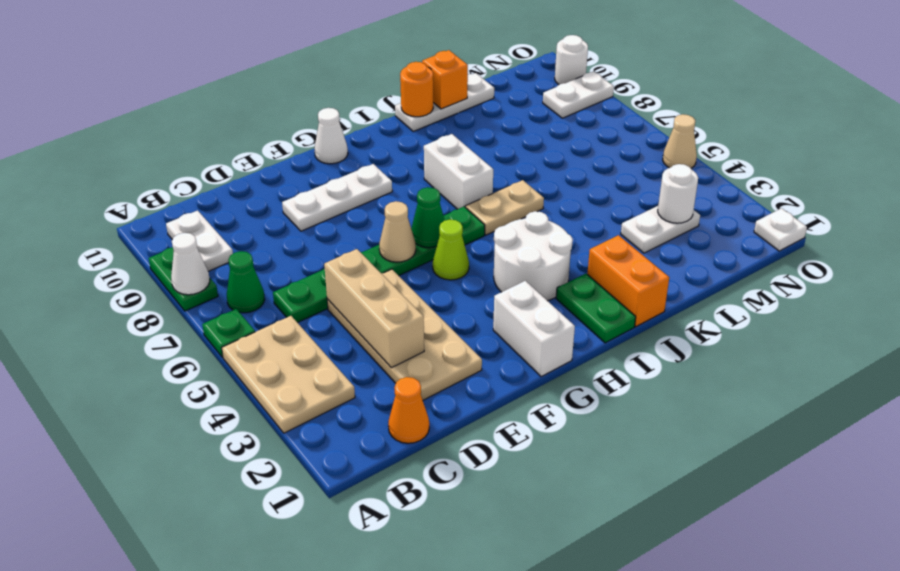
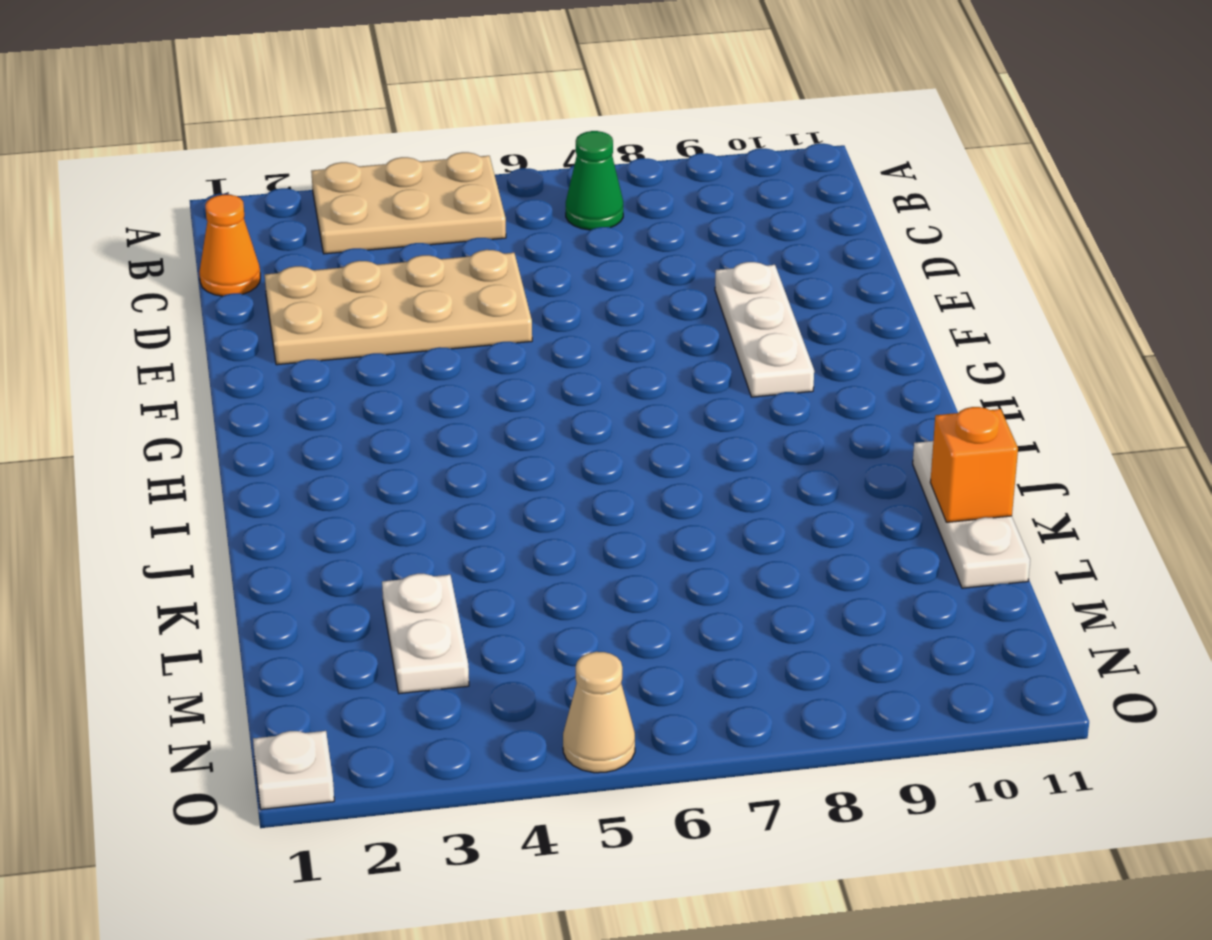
none -> green 1x1 plate [202,309,255,357]
none -> green 1x2 plate [149,247,218,311]
none -> white 1x2 plate [166,210,233,271]
none -> green 1x6 plate [273,207,485,323]

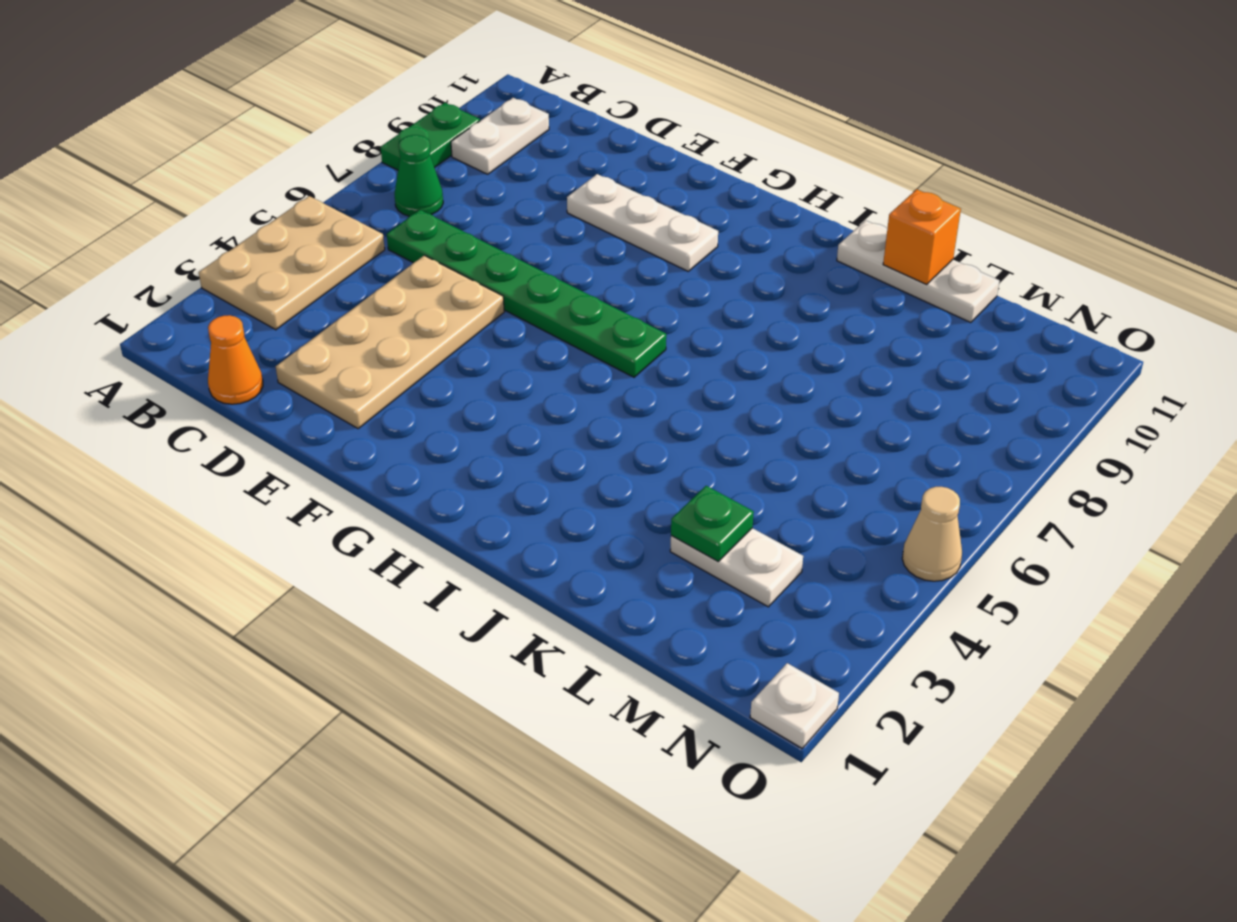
green 1x1 plate [671,486,754,561] -> green 1x1 plate moved to [202,309,255,357]
none -> white 1x2 brick [493,281,575,377]
none -> lime 1x1 cone [433,220,469,280]
none -> white 1x1 cone [314,108,348,164]
none -> white 2x2 round brick [494,211,573,301]

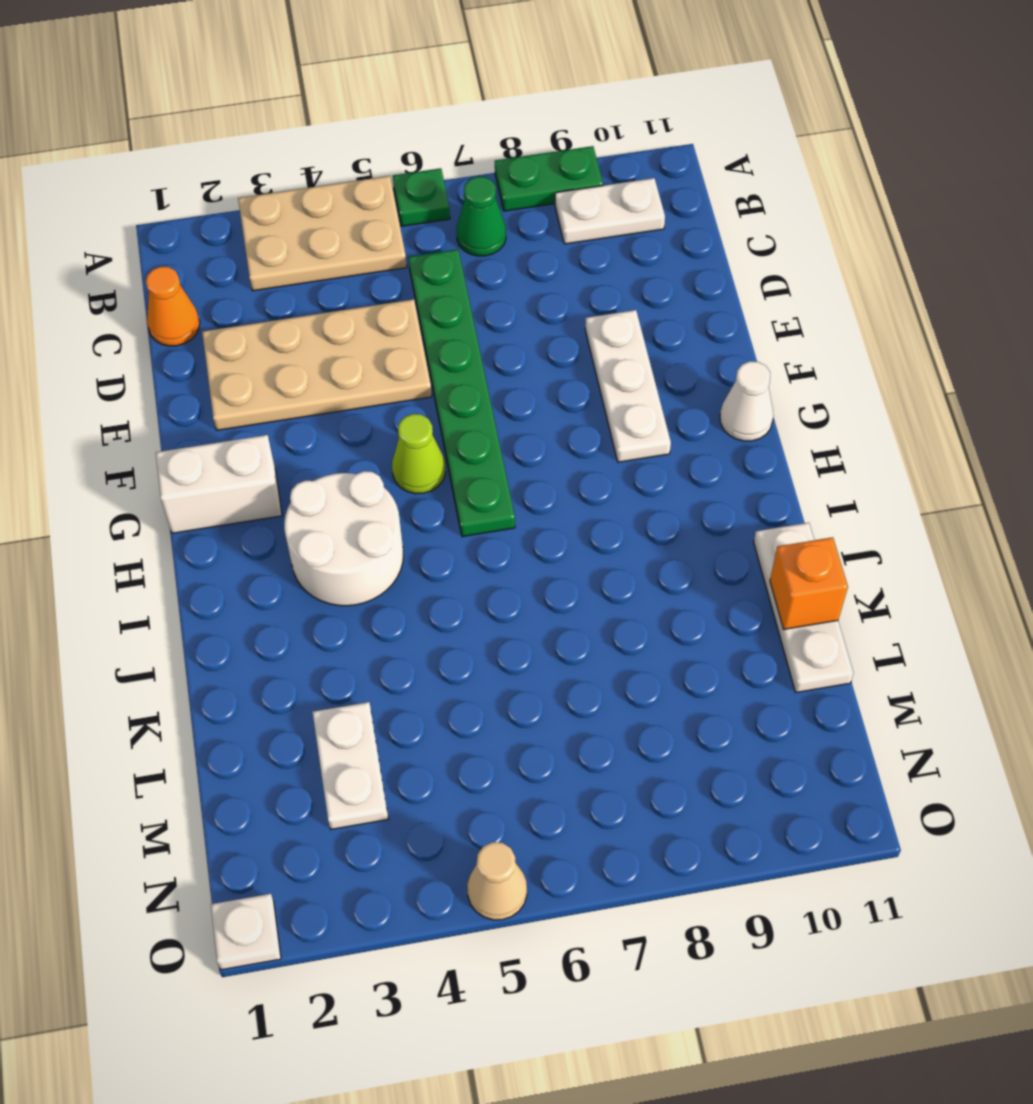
none -> green 1x2 plate [556,274,636,343]
none -> tan 1x2 plate [466,180,544,235]
none -> white 1x2 brick [424,134,493,209]
none -> orange 1x2 brick [587,235,669,327]

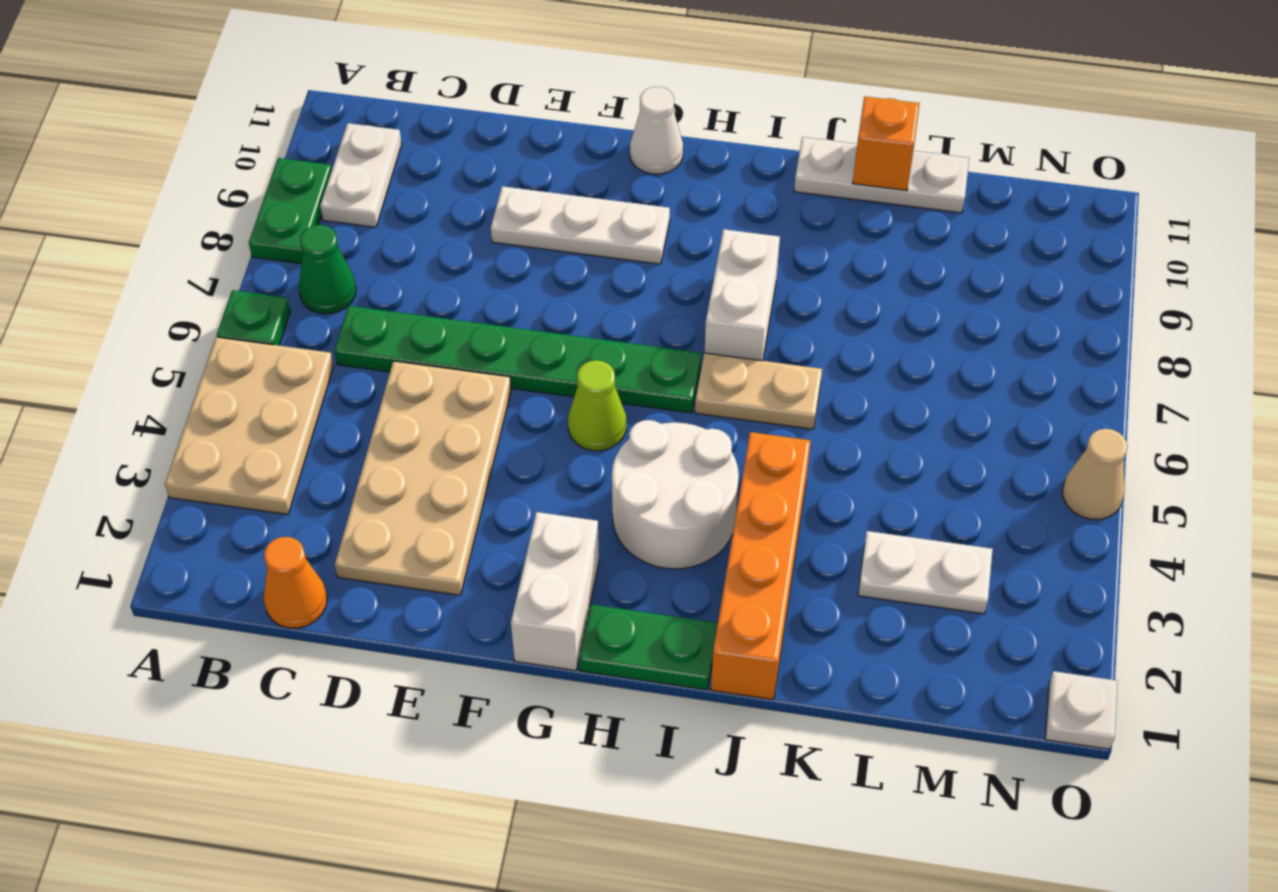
green 1x2 plate [579,604,717,690] -> green 1x2 plate turned to [556,274,636,343]
orange 1x4 brick [711,432,811,700] -> orange 1x2 brick [587,235,669,327]
none -> white 1x2 plate [543,71,614,118]
none -> white 1x1 round brick [555,35,588,84]
none -> white 1x1 cone [171,233,210,295]
none -> tan 1x3 brick [324,249,424,368]

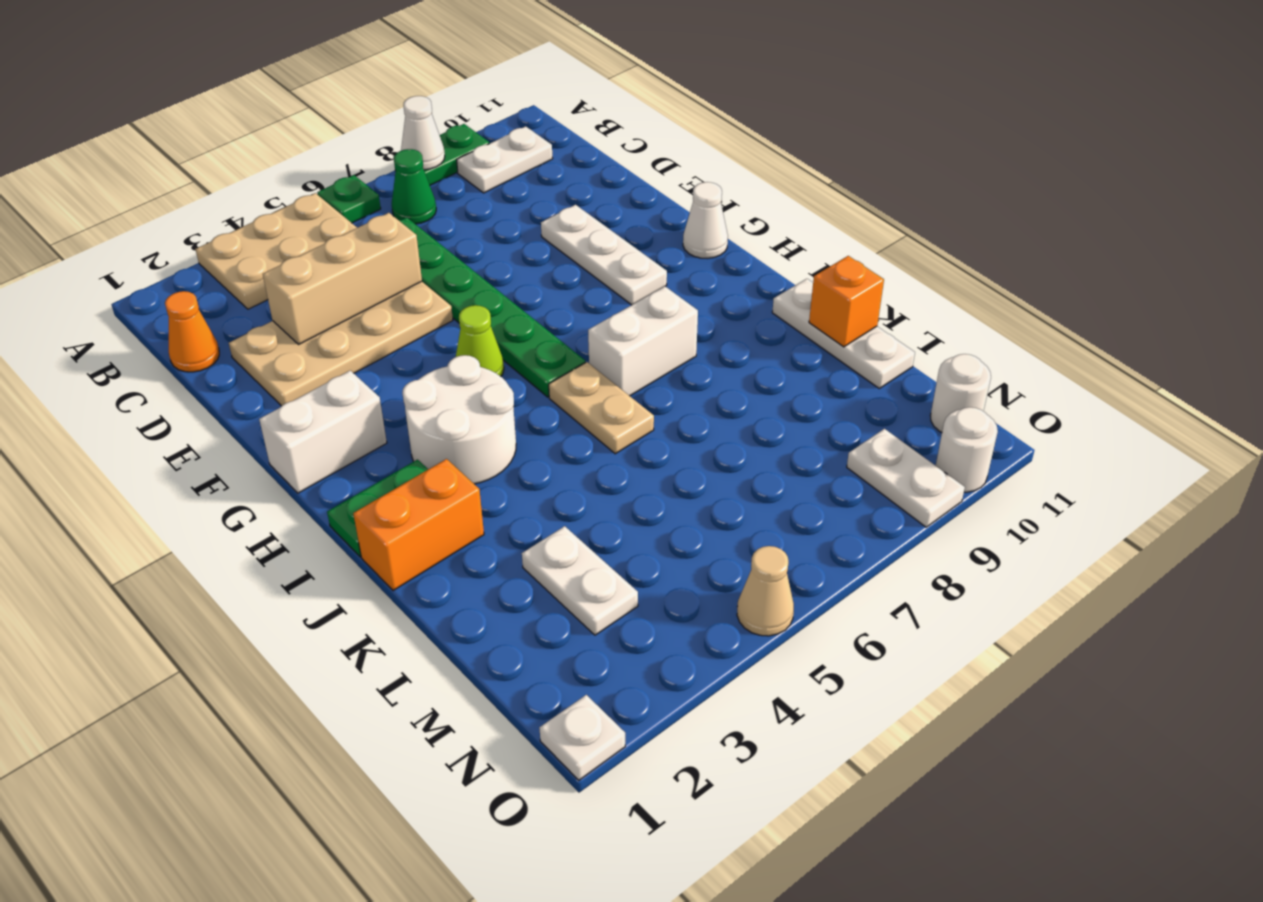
white 1x1 round brick [930,354,991,432] -> white 1x1 round brick moved to [658,164,698,223]
none -> tan 1x1 cone [379,201,416,262]
none -> green 1x1 cone [411,187,445,248]
none -> orange 1x1 round brick [400,62,433,117]

